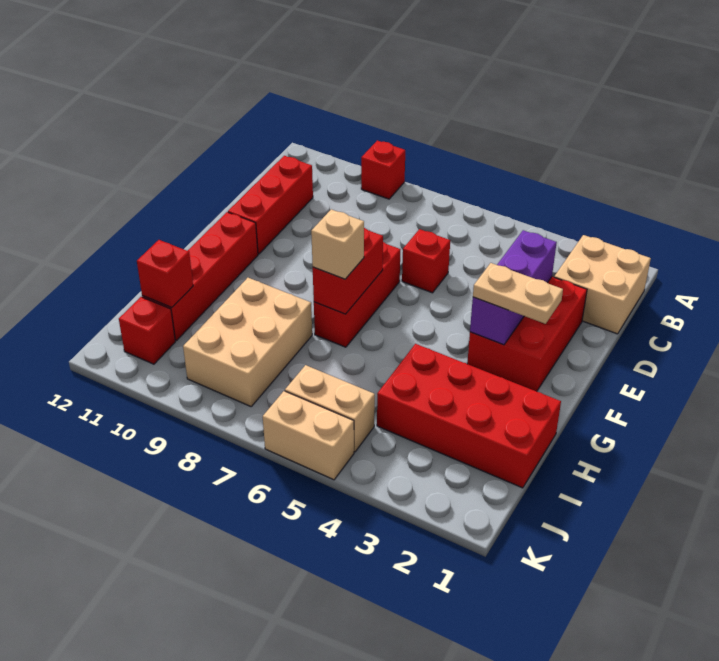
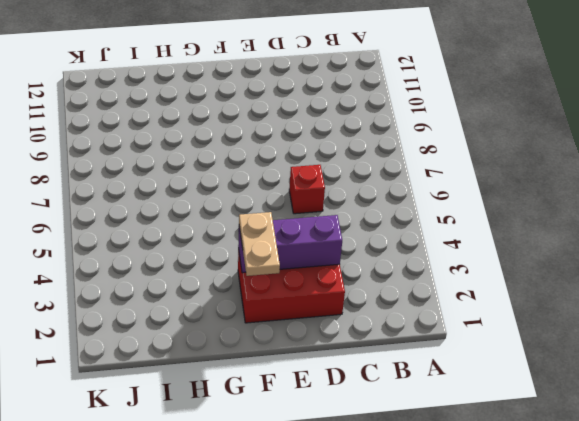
none -> red 1x1 brick [361,141,405,199]
none -> tan 2x2 brick [554,235,651,334]
none -> red 1x3 brick [228,156,313,254]

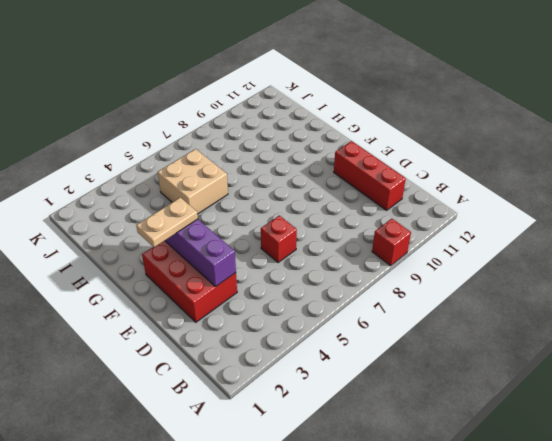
tan 2x2 brick [158,149,228,214] -> tan 2x2 brick moved to [554,235,651,334]
none -> red 1x3 brick [314,242,400,347]
none -> red 1x4 brick [142,212,258,341]
none -> red 2x4 brick [377,344,561,488]

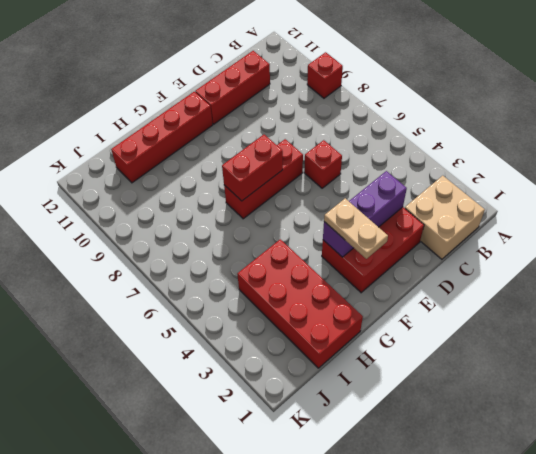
none -> tan 2x3 brick [183,278,312,406]
none -> tan 1x2 brick [285,365,375,452]
none -> red 1x1 brick [119,297,175,364]

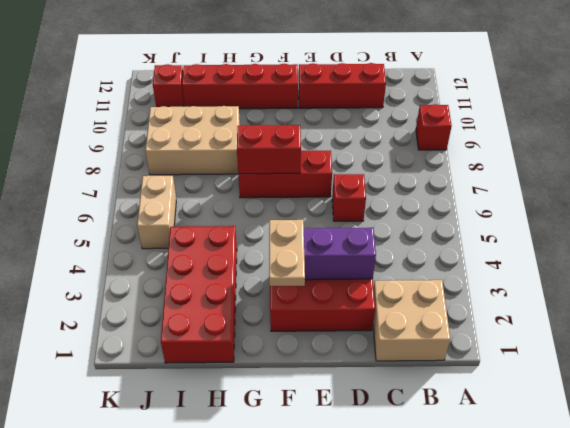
none -> tan 1x2 brick [263,391,354,480]
none -> red 1x1 brick [137,240,193,308]
none -> tan 1x1 brick [311,209,364,279]

